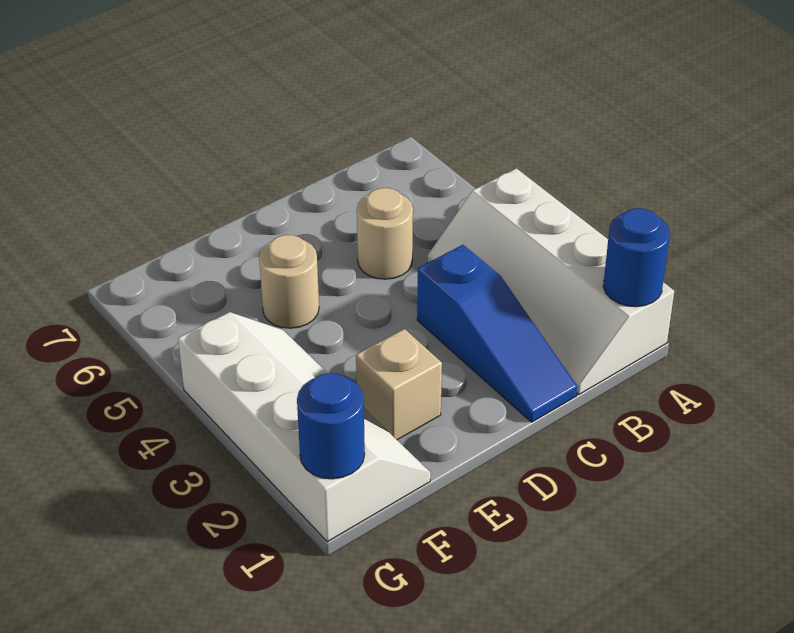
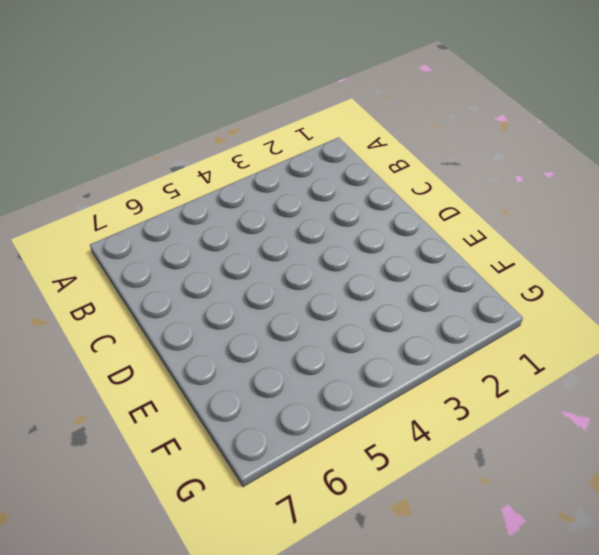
none -> white 2x4 slope [427,168,674,394]
none -> blue 1x3 slope [417,245,577,422]

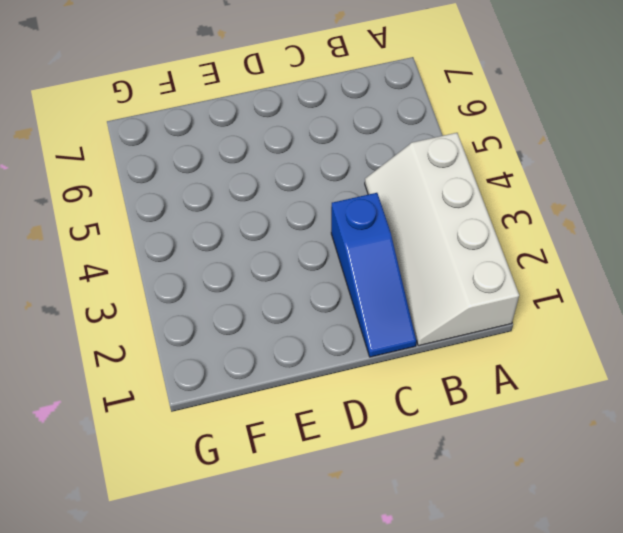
none -> tan 1x1 round brick [357,188,413,279]
none -> tan 1x1 brick [356,329,442,440]

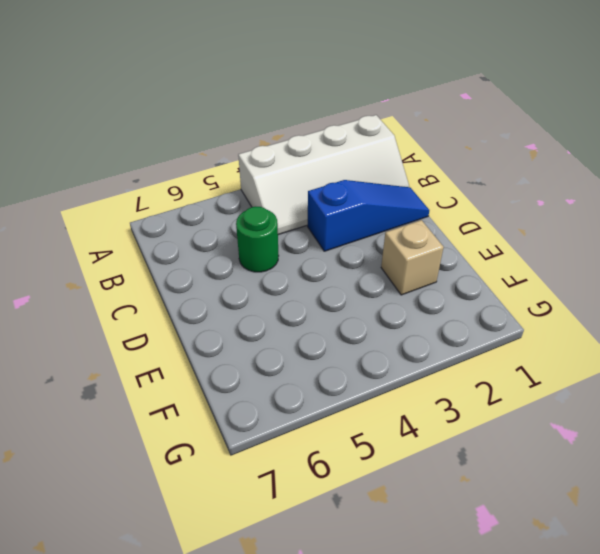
green 1x1 round brick [236,207,279,272] -> tan 1x1 round brick [357,188,413,279]
none -> tan 1x1 round brick [259,235,319,328]
none -> white 2x4 slope [178,312,430,542]

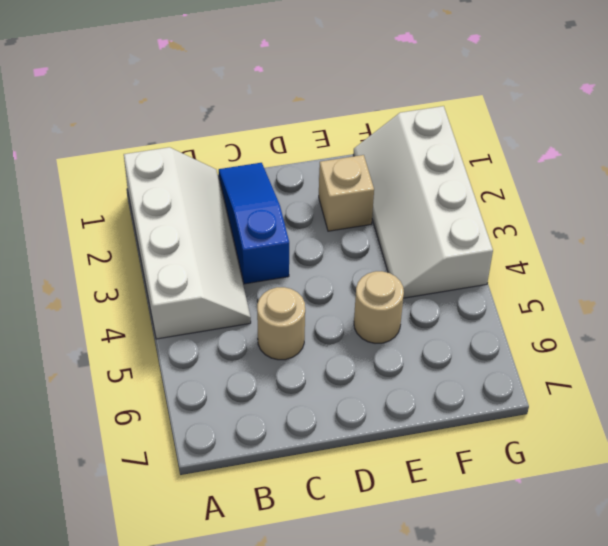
none -> blue 1x1 round brick [603,208,670,307]
none -> blue 1x1 round brick [297,373,365,479]

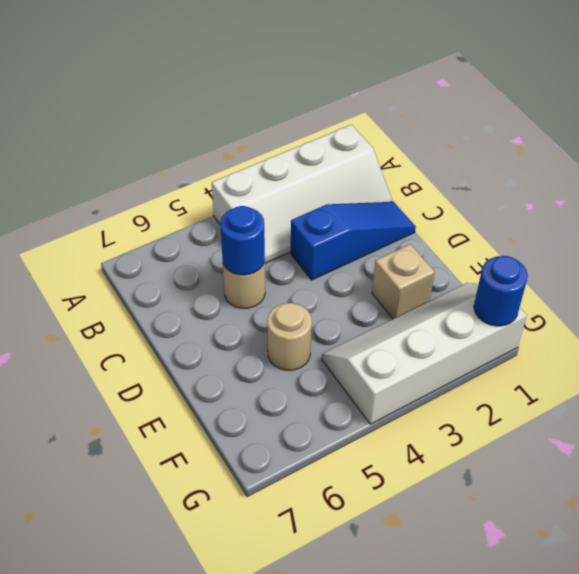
blue 1x1 round brick [220,206,265,275] -> blue 1x1 round brick moved to [603,208,670,307]

